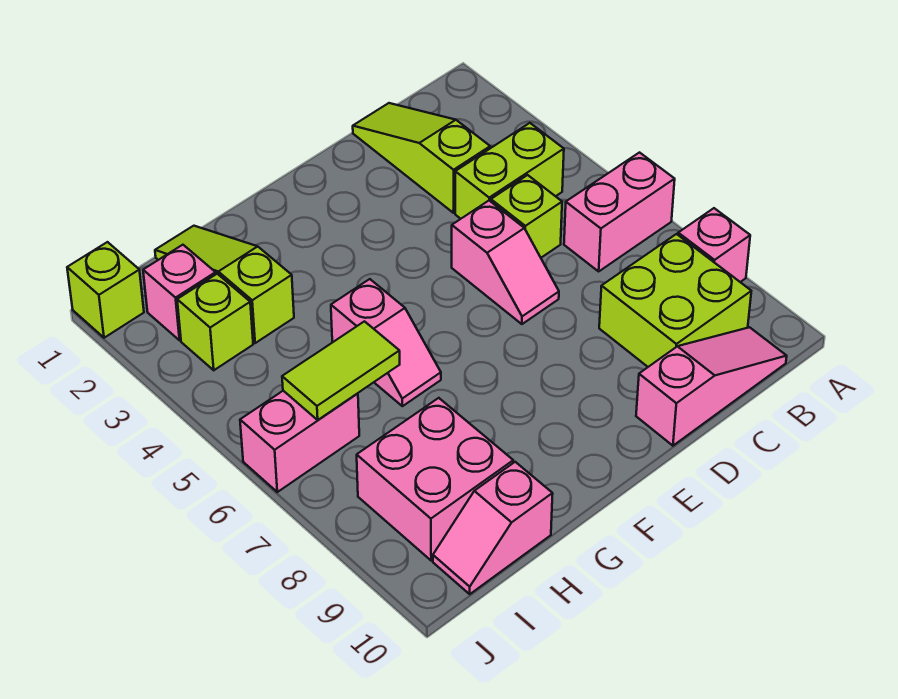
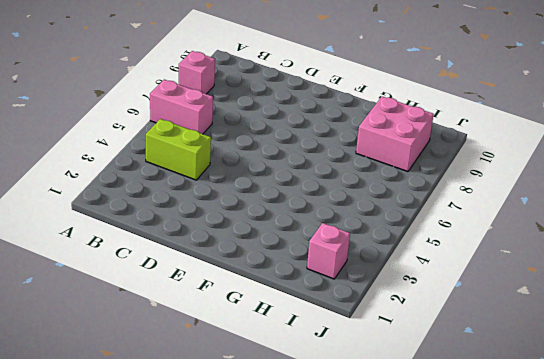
none -> lime 2x2 brick [599,234,751,367]
none -> pink 1x3 slope [636,327,787,446]
none -> lime 1x3 slope [353,103,490,213]

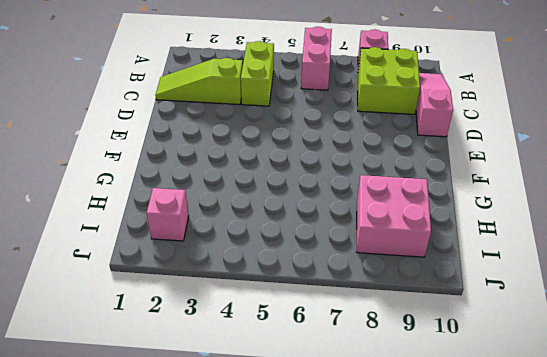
none -> lime 1x1 brick [491,175,562,258]
none -> pink 1x2 slope [452,201,559,324]
none -> pink 1x2 slope [331,279,441,406]

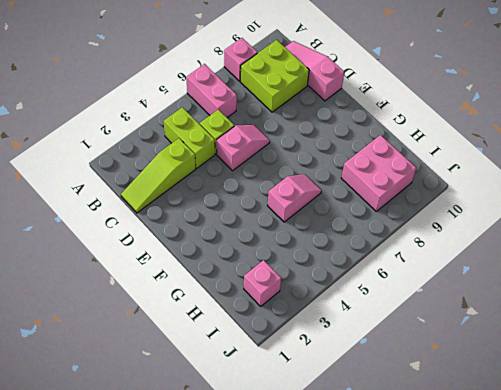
none -> lime 1x3 slope [155,226,294,343]
none -> pink 1x2 slope [433,462,553,594]
none -> lime 1x1 brick [177,274,253,370]

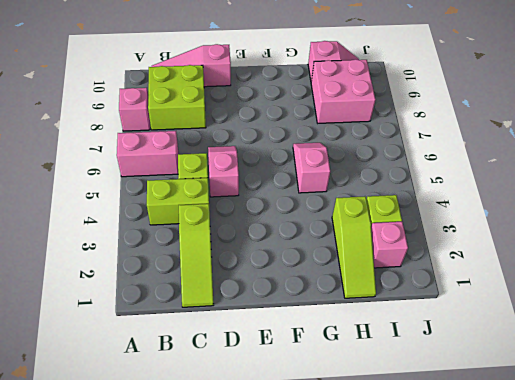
none -> pink 1x2 brick [240,391,359,492]
none -> lime 1x1 brick [67,242,144,338]
none -> lime 1x2 tile [282,321,400,420]

